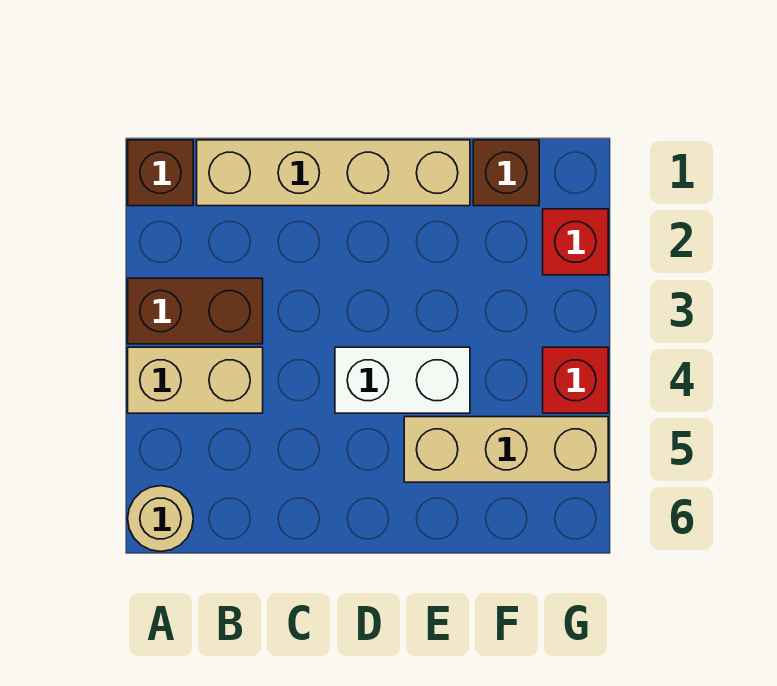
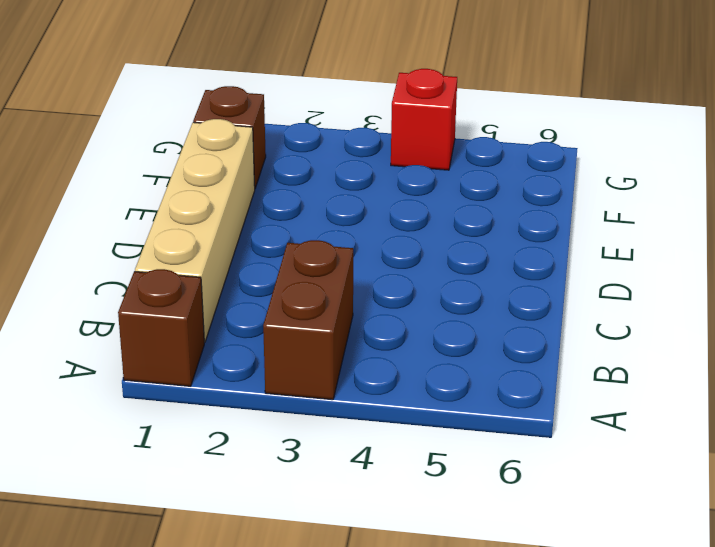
none -> tan 1x2 brick [128,347,263,413]
none -> tan 1x1 round brick [128,486,193,551]

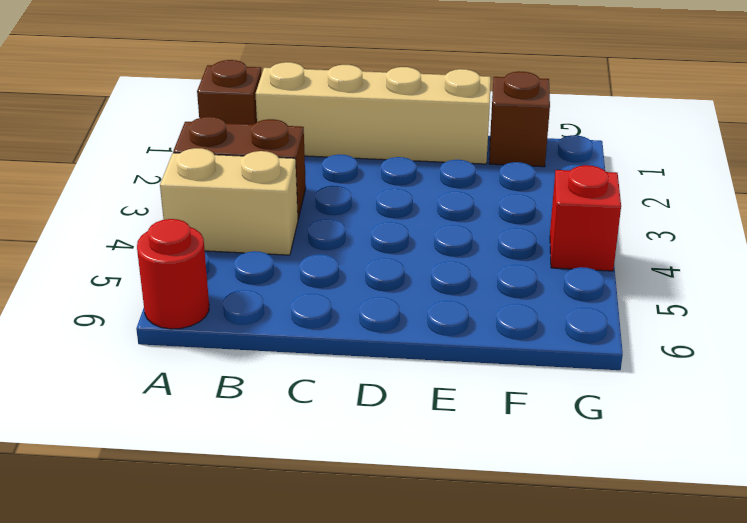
red 1x1 round brick [137,219,209,329] -> tan 1x1 round brick [128,486,193,551]
none -> white 1x2 brick [335,347,470,413]
none -> tan 1x3 brick [404,417,608,482]

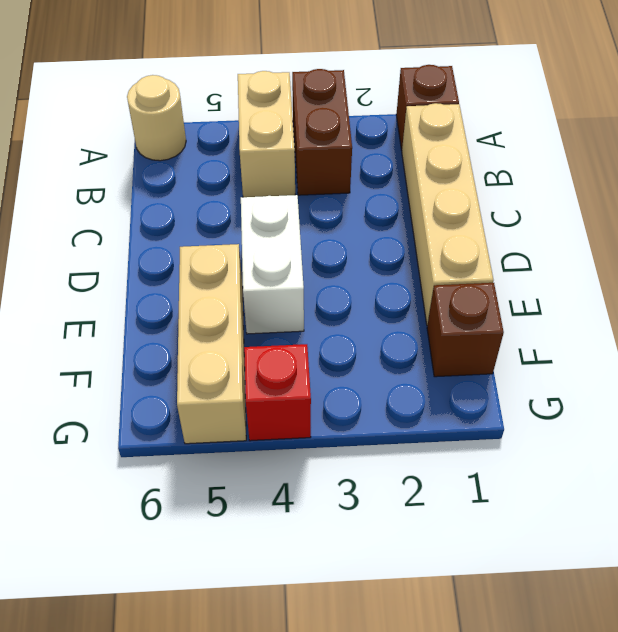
none -> red 1x1 brick [543,209,608,275]

